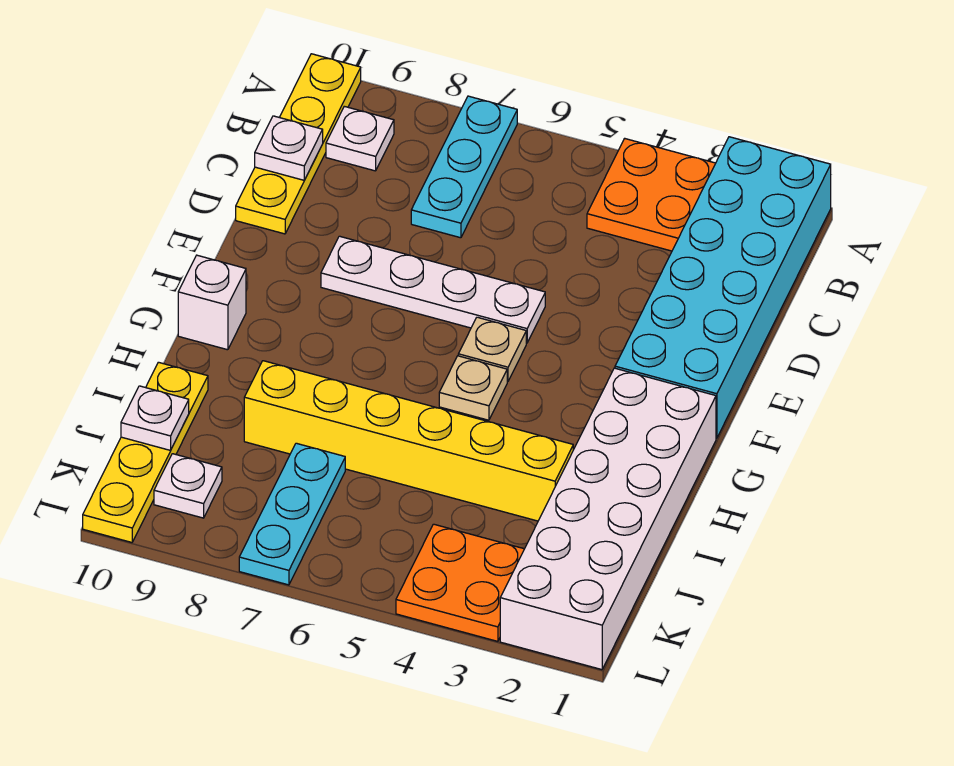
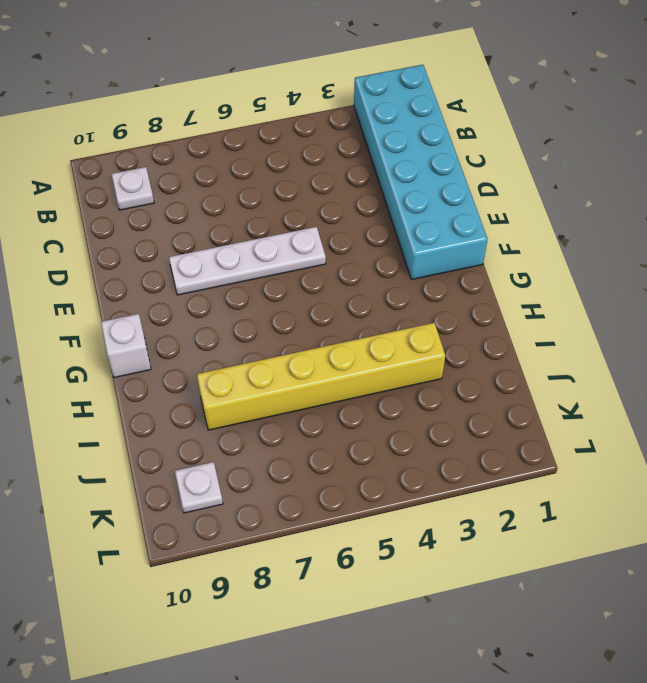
none -> orange 2x2 plate [587,138,716,251]
none -> cyan 1x3 plate [411,96,517,238]
none -> yellow 1x4 plate [236,54,361,234]

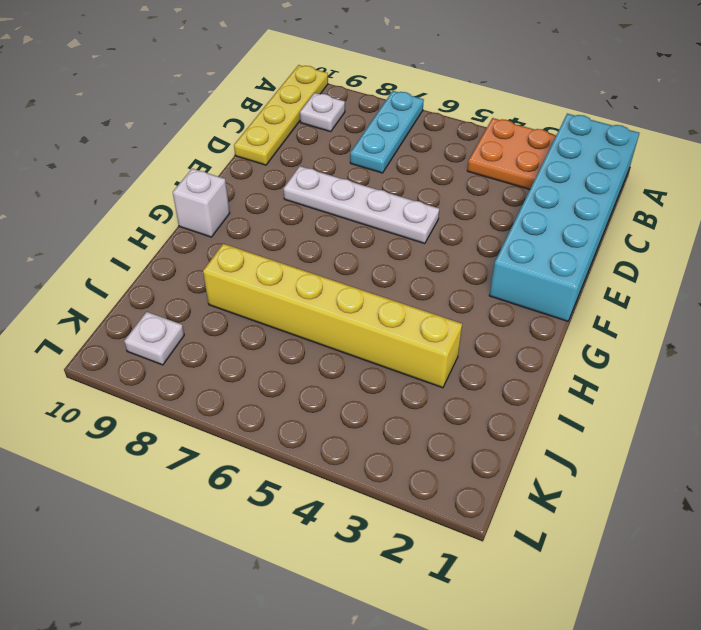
none -> tan 1x1 plate [458,317,526,382]
none -> white 2x6 brick [500,368,716,670]
none -> tan 1x1 plate [439,356,507,420]

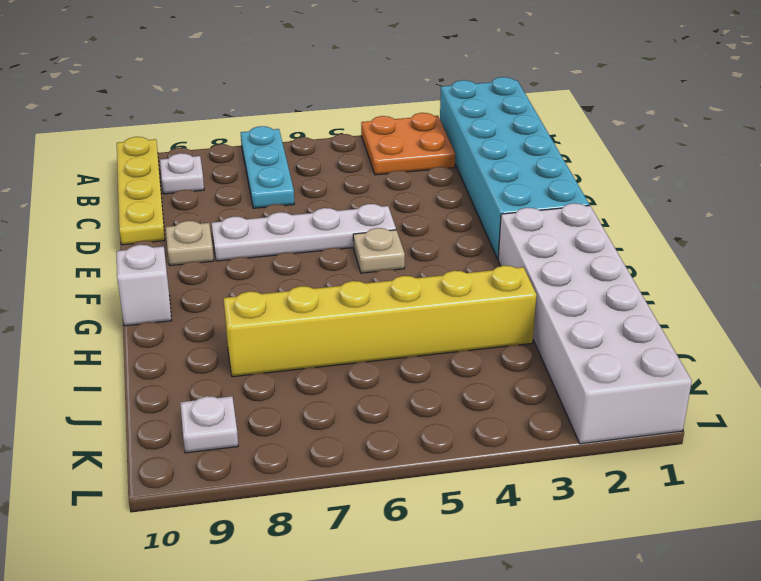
tan 1x1 plate [166,221,214,266] -> tan 1x1 plate moved to [439,356,507,420]
none -> yellow 1x4 plate [83,362,208,542]
none -> cyan 1x3 plate [239,443,345,585]
none -> orange 2x2 plate [396,524,524,641]

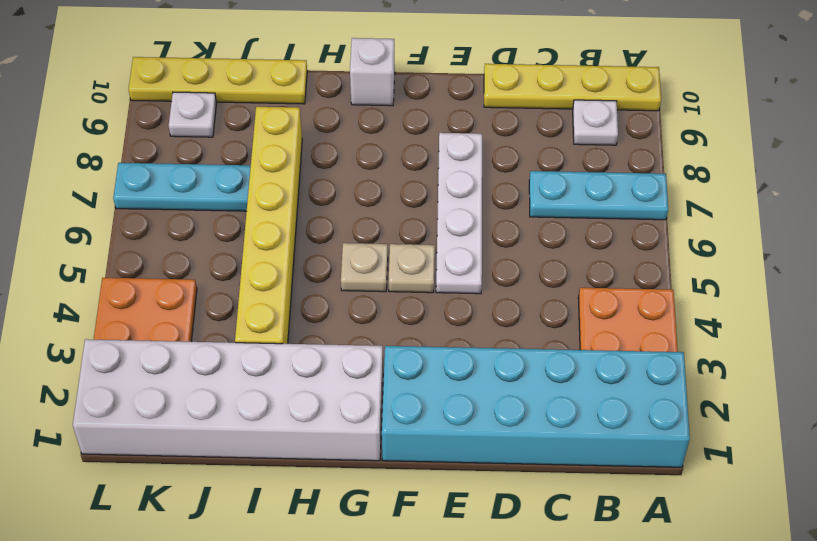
none -> white 1x1 plate [255,116,323,180]
none -> white 1x1 plate [121,386,189,450]

